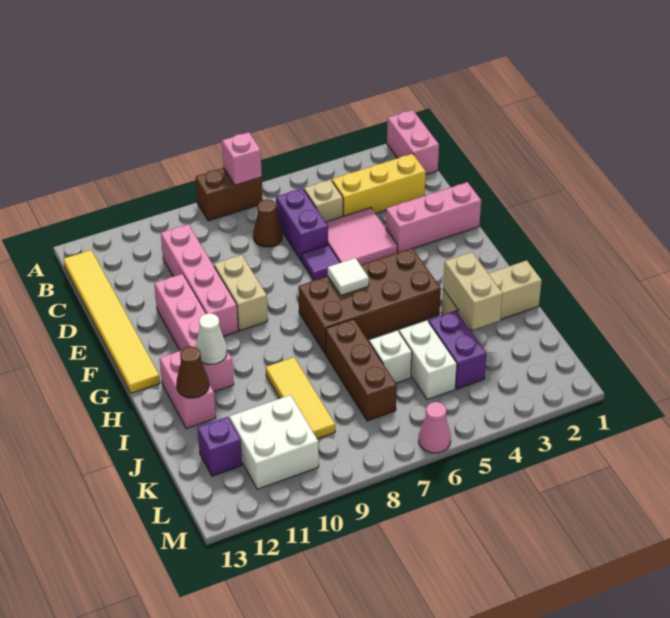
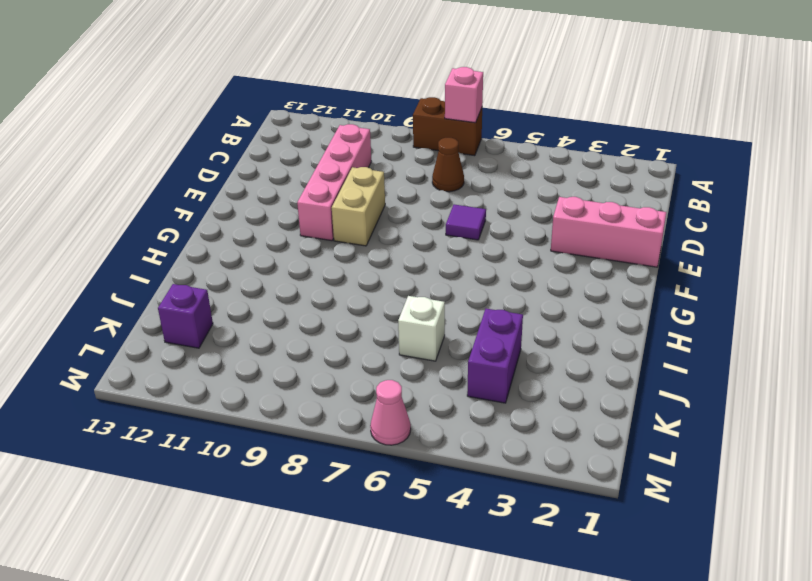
none -> pink 1x2 brick [387,110,439,174]
none -> yellow 1x6 tile [64,250,160,393]
none -> yellow 1x3 brick [332,154,426,216]

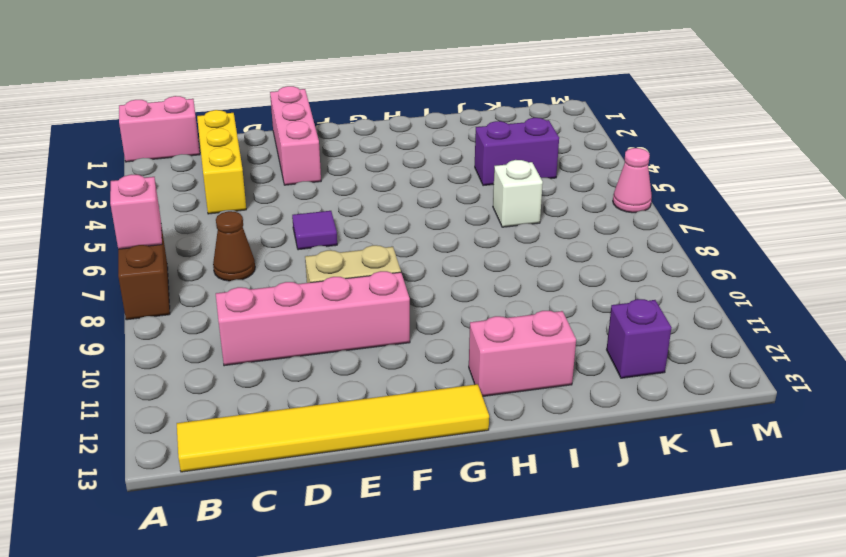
none -> tan 1x1 brick [304,180,343,222]
none -> purple 1x2 brick [276,188,328,261]
none -> pink 2x2 tile [326,208,397,265]

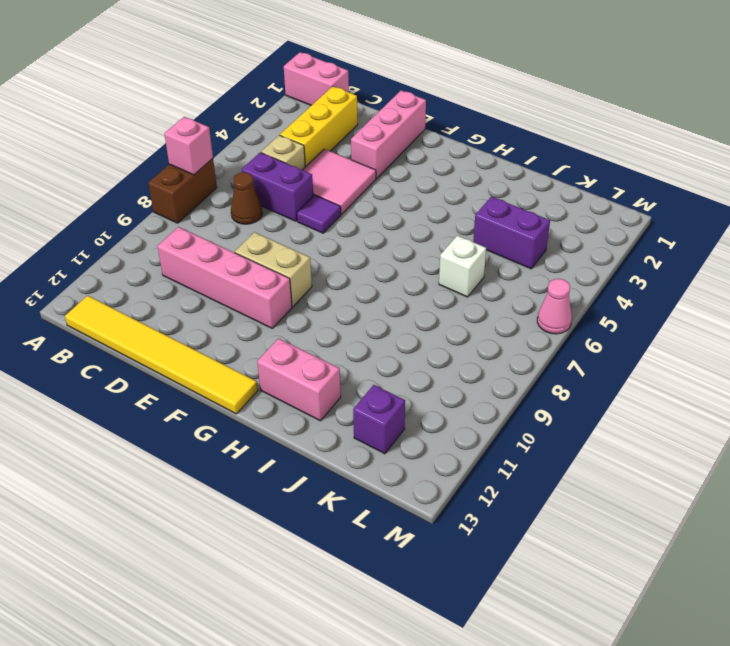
none -> pink 1x4 brick [154,274,234,392]
none -> brown 2x4 brick [298,248,441,354]
none -> tan 1x3 brick [442,260,542,330]

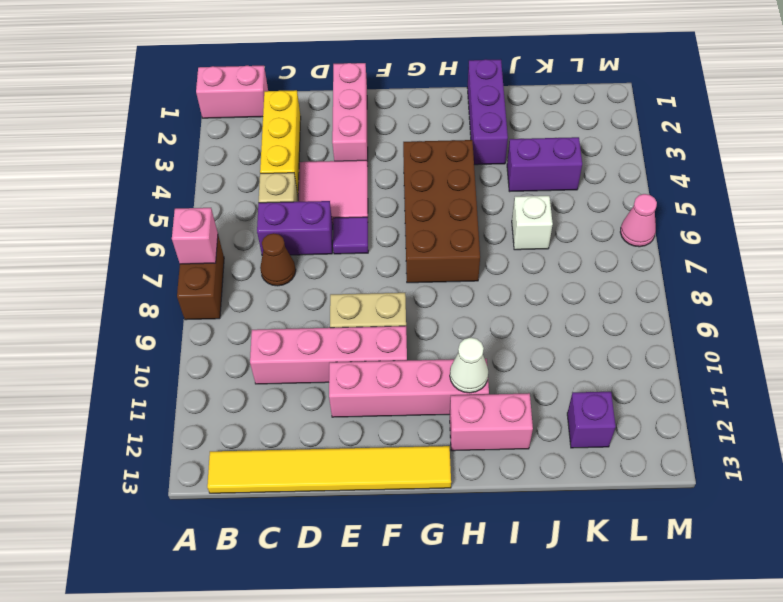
purple 1x3 brick [467,59,508,165] -> tan 1x3 brick [442,260,542,330]
none -> brown 1x3 brick [326,319,397,421]
none -> yellow 1x3 tile [266,357,335,439]
none -> white 1x2 brick [399,321,457,400]

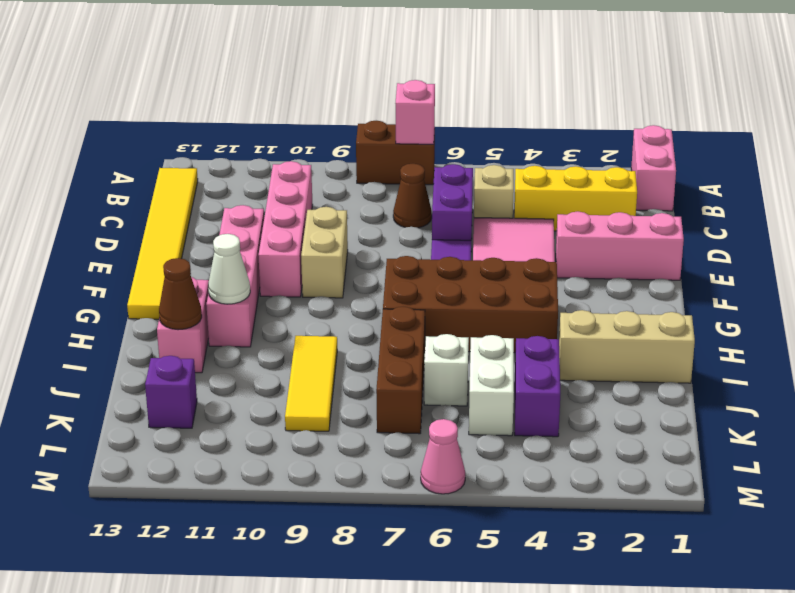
none -> white 2x2 brick [229,395,319,489]
none -> white 1x1 tile [328,258,369,295]
none -> tan 1x2 brick [443,252,503,330]

